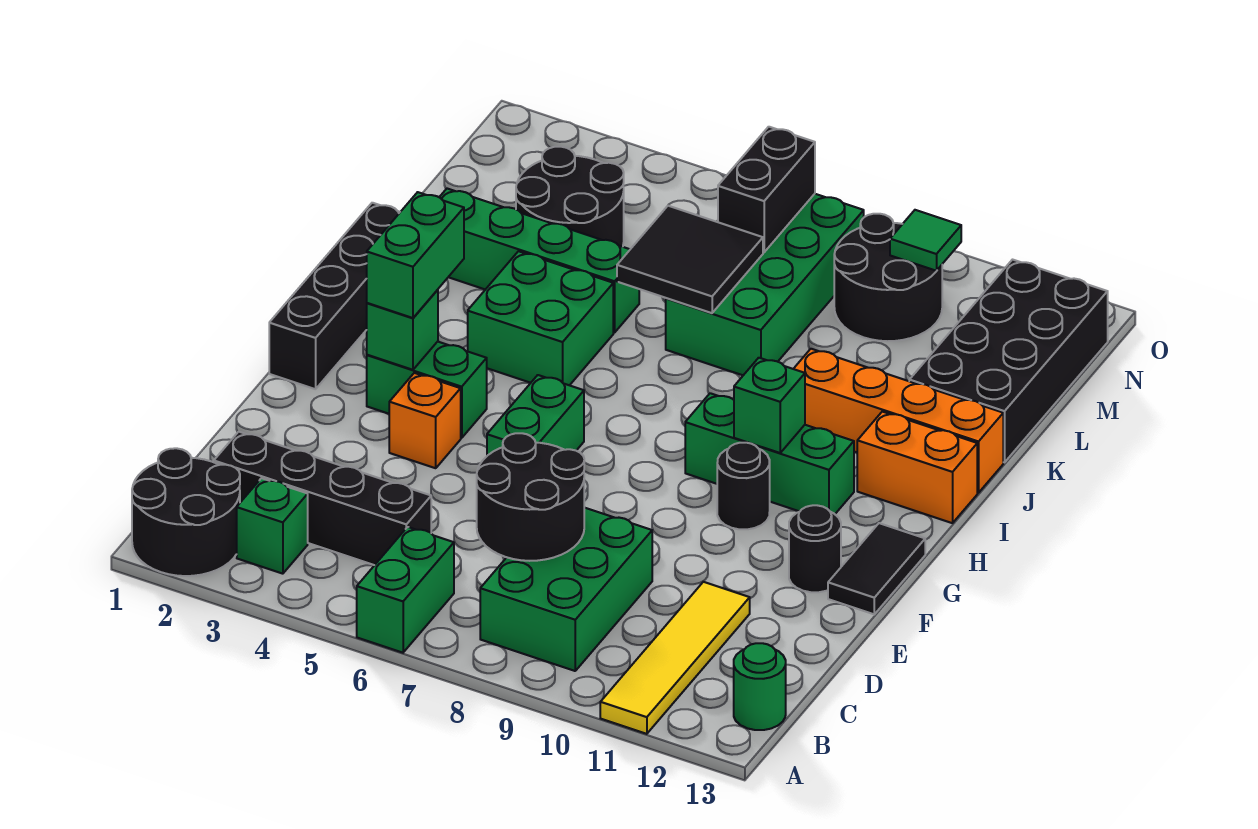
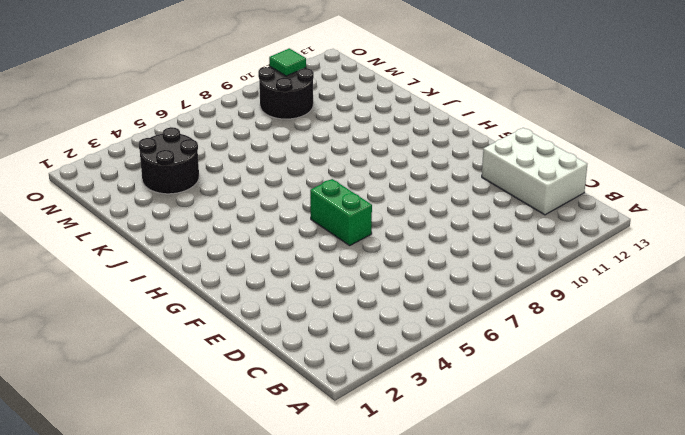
white 2x3 brick [482,128,587,215] -> none
none -> black 2x2 round brick [132,448,240,576]
none -> green 1x2 brick [357,527,454,653]
none -> yellow 1x4 tile [600,582,750,734]
none -> green 1x1 brick [237,478,308,574]

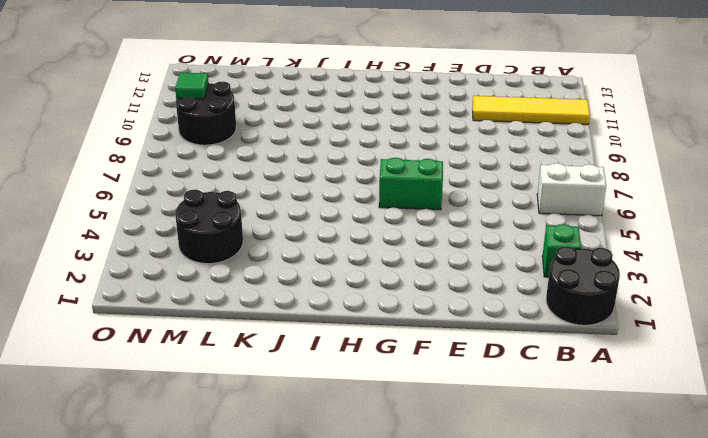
white 1x2 brick [537,163,606,216] -> green 1x2 brick [357,527,454,653]
none -> green 2x3 brick [480,508,652,671]
none -> green 1x1 round brick [734,643,786,730]
none -> black 1x4 brick [214,432,431,565]
none -> orange 1x1 brick [389,373,461,468]

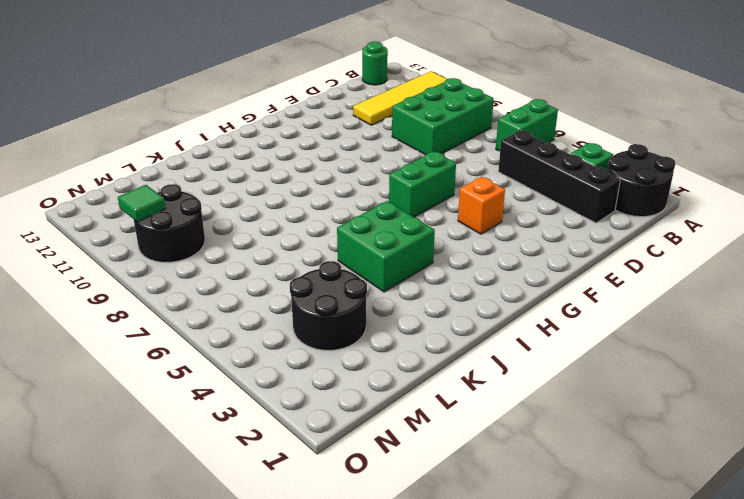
none -> black 1x1 round brick [789,505,841,592]
none -> black 1x2 tile [828,523,925,614]
none -> black 1x4 brick [269,203,400,389]
none -> green 1x2 brick [367,342,487,438]

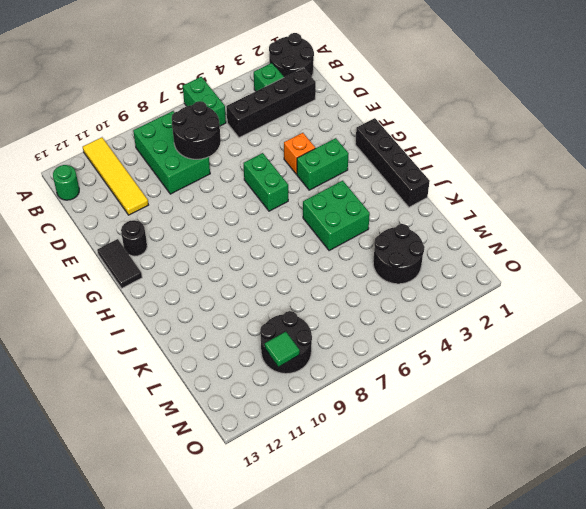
none -> black 1x1 round brick [717,443,770,529]
none -> green 1x3 brick [685,393,854,514]
none -> orange 1x2 brick [857,412,977,523]
none -> orange 1x4 brick [794,349,1003,493]

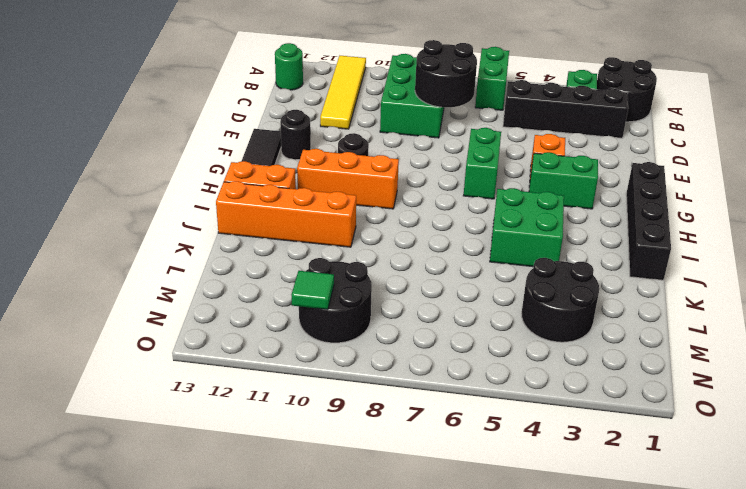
orange 1x3 brick [297,149,399,209] -> green 1x3 brick [685,393,854,514]
none -> green 1x4 brick [439,189,639,333]
none -> green 2x4 brick [666,194,864,375]
none -> black 2x4 brick [909,260,1108,462]
none -> green 1x1 brick [367,290,438,370]

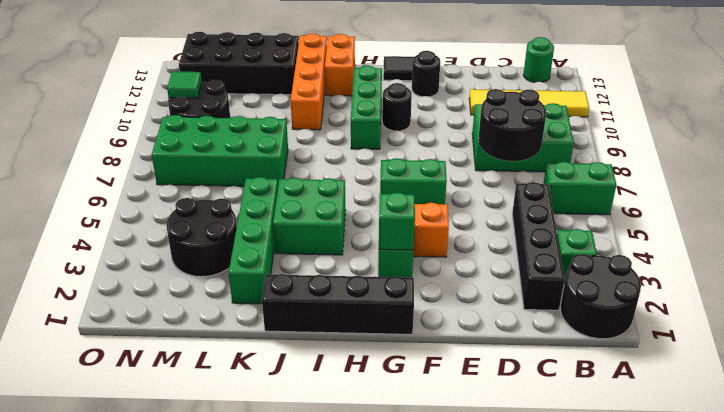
none -> green 1x1 brick [734,358,805,453]
none -> black 2x2 tile [617,206,763,313]
none -> black 1x2 brick [718,127,815,252]
none -> green 1x2 brick [367,192,464,318]

